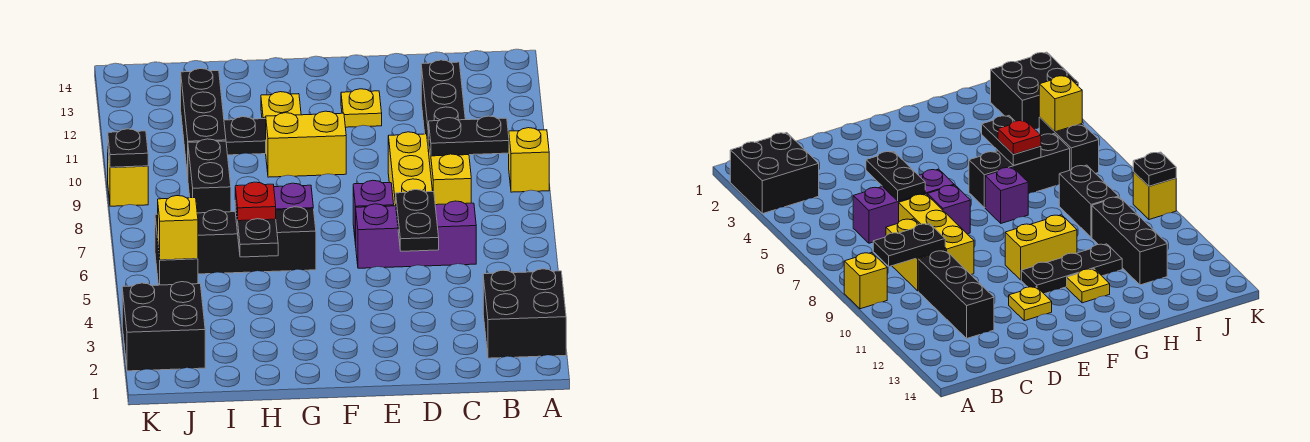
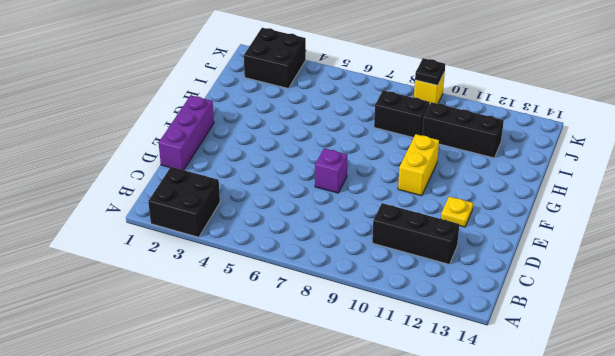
purple 1x3 brick [159,95,214,170] -> purple 1x3 brick moved to [356,201,476,268]
none -> yellow 1x1 brick [509,128,549,192]
none -> yellow 1x2 brick [429,143,471,205]
none -> yellow 1x3 brick [388,132,433,206]

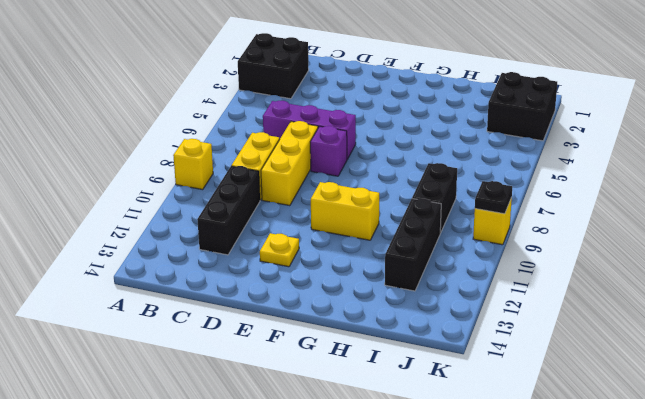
none -> black 1x3 plate [224,117,266,155]
none -> black 1x3 brick [197,207,316,274]
none -> purple 1x1 brick [274,183,313,210]

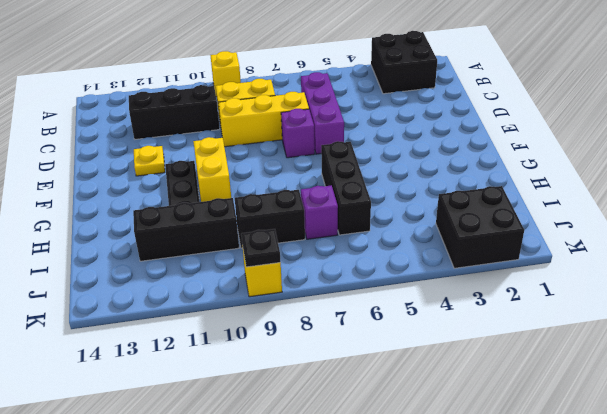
purple 1x1 brick [301,185,338,239] -> purple 1x1 brick moved to [274,183,313,210]
none -> yellow 1x1 plate [261,92,301,119]
none -> black 1x2 brick [155,214,198,285]
none -> black 1x2 plate [429,116,509,156]

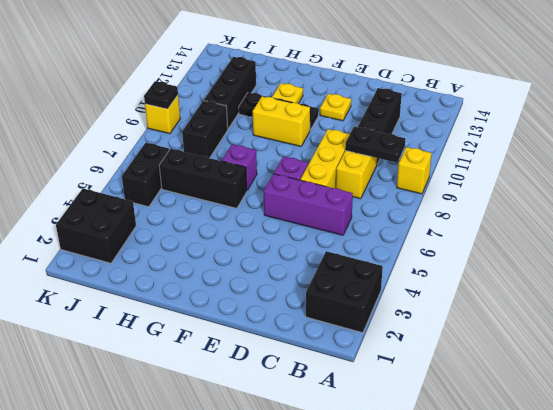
none -> black 1x2 plate [396,190,439,251]
none -> black 1x2 plate [235,201,278,257]
none -> yellow 1x1 brick [158,196,198,260]

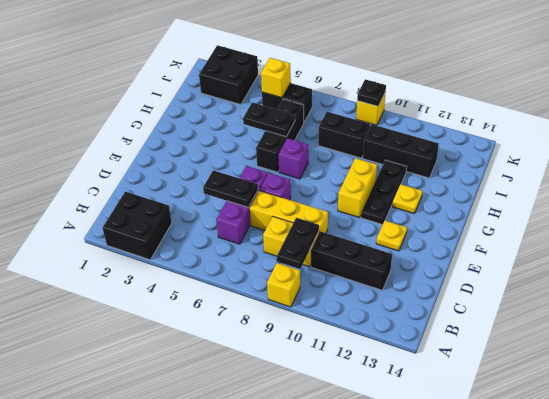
none -> red 1x1 plate [235,182,276,221]

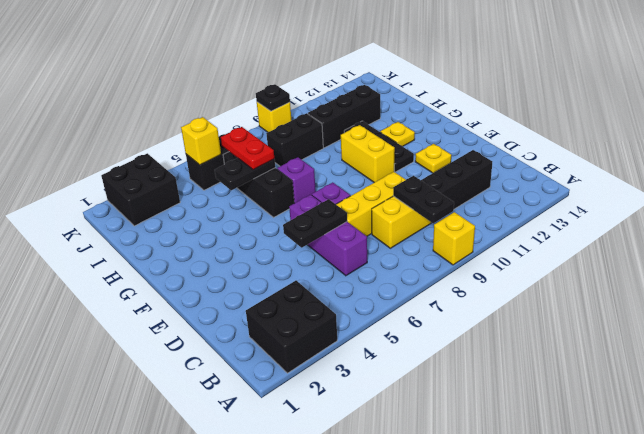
red 1x2 plate [221,127,274,170] -> red 1x1 plate [235,182,276,221]

